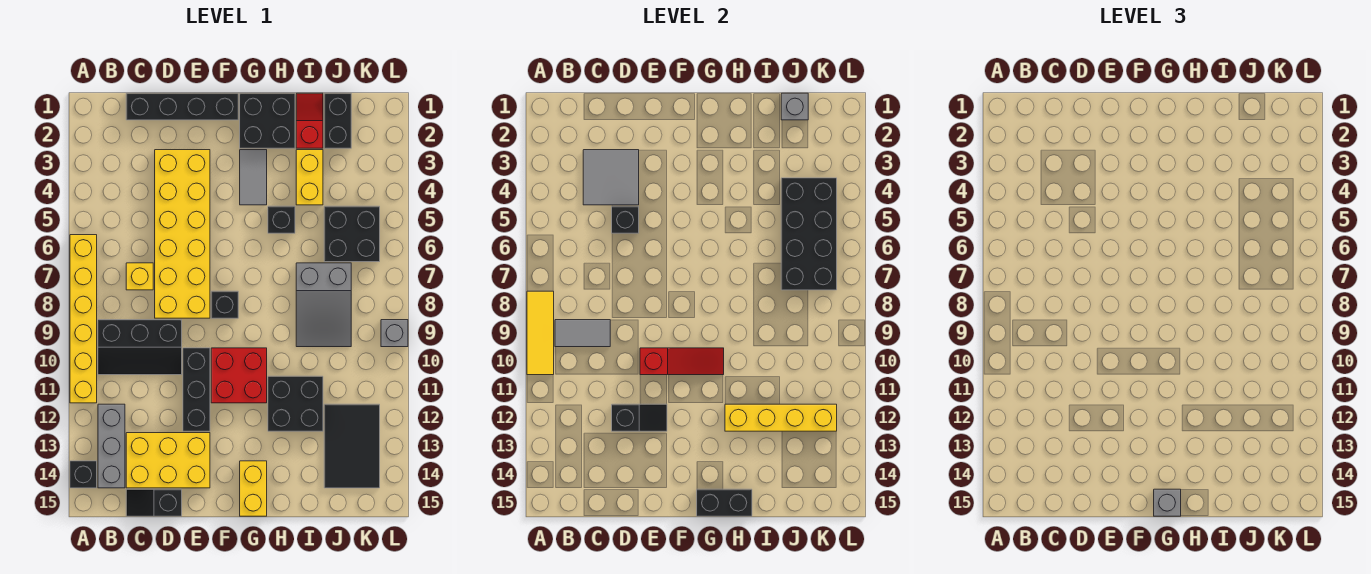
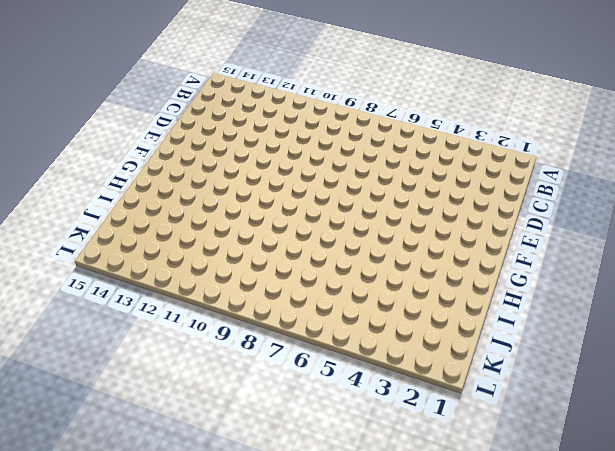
none -> yellow 1x6 brick [70,235,97,403]
none -> black 1x1 brick [70,461,97,488]
none -> black 2x3 slope [98,320,182,375]
none -> grey 1x3 brick [98,404,125,488]

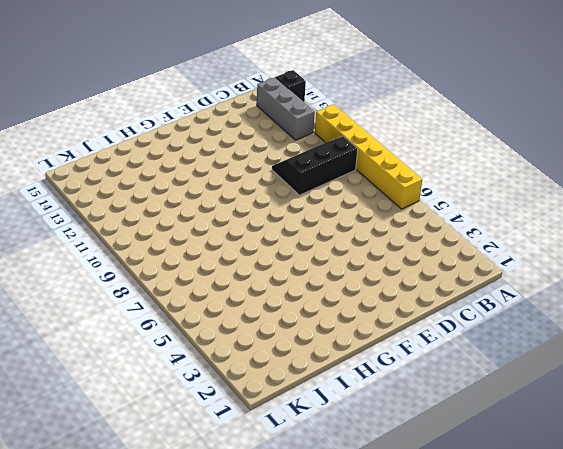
none -> black 1x4 brick [126,93,238,120]
none -> yellow 1x1 brick [126,263,153,290]
none -> yellow 2x3 brick [126,433,210,488]
none -> black 1x2 slope [126,489,182,516]

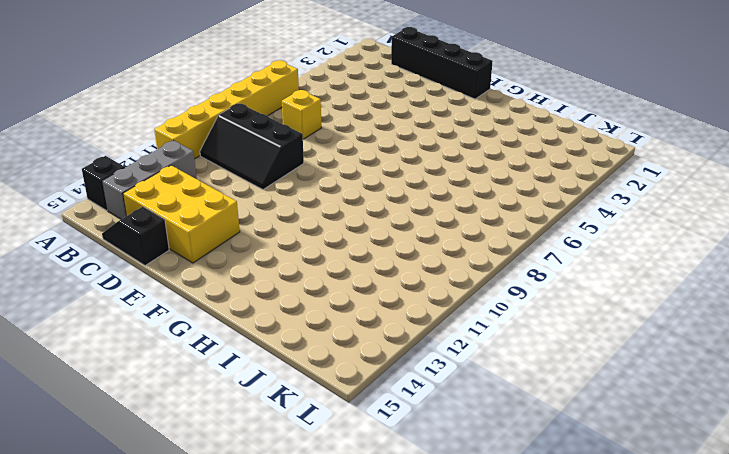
none -> yellow 2x6 brick [155,150,210,318]
none -> black 1x3 brick [183,348,210,431]
none -> black 1x1 brick [211,291,238,318]
none -> red 2x2 brick [211,348,267,403]

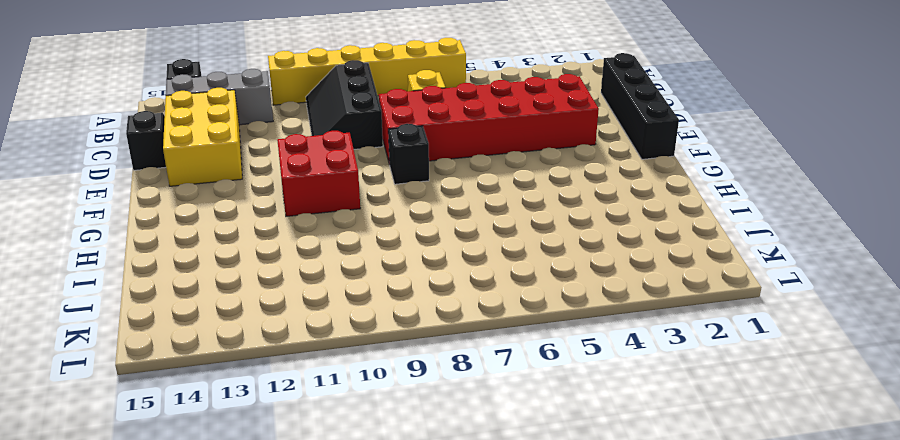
red 2x6 brick [379,74,599,165] -> yellow 2x6 brick [155,150,210,318]
none -> black 1x3 brick [183,348,210,431]
none -> black 2x2 brick [240,93,295,148]
none -> grey 1x2 tile [240,150,267,205]
none -> yellow 1x2 brick [240,461,267,516]

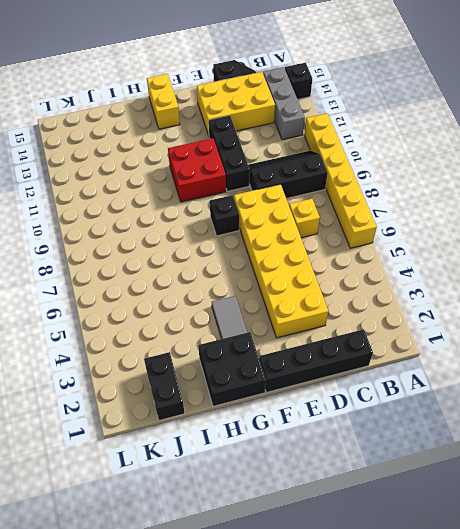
none -> black 1x1 brick [268,206,295,233]
none -> black 2x2 brick [268,376,323,431]
none -> red 1x2 slope [296,93,323,148]
none -> yellow 1x2 brick [296,150,323,205]

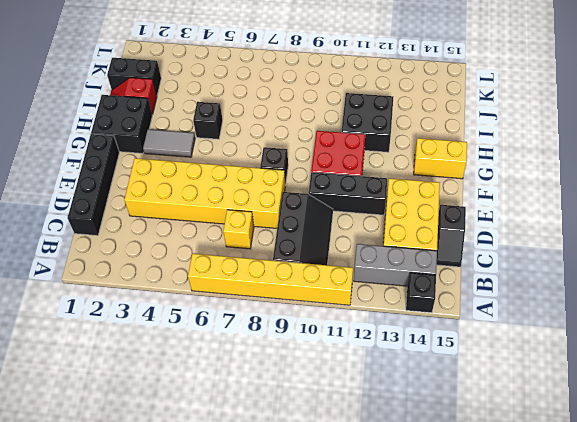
none -> yellow 1x2 brick [296,150,323,205]
none -> grey 2x3 slope [296,263,351,347]
none -> black 2x2 brick [324,206,380,262]
none -> black 2x3 tile [324,404,380,488]

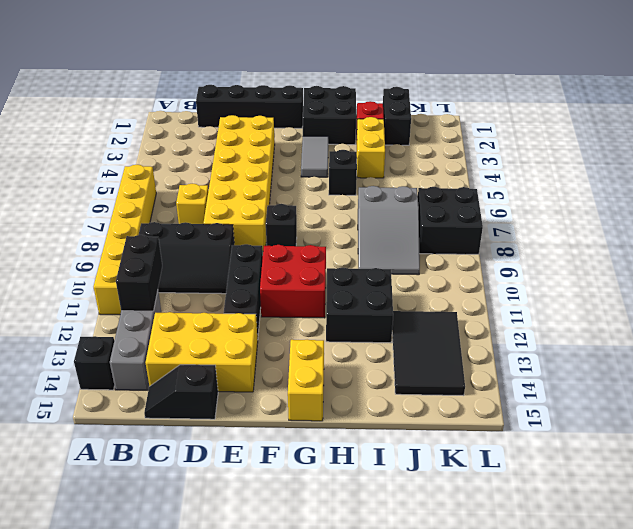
black 1x2 brick [116,235,162,311] -> black 1x2 brick turned to [697,489,752,516]
black 2x2 brick [418,187,483,254] -> black 2x2 brick moved to [324,206,380,262]
none -> grey 1x1 brick [381,320,408,347]
none -> yellow 1x3 tile [527,291,554,375]
none -> grey 1x2 tile [555,320,610,347]
none -> grey 2x2 tile [583,150,639,205]

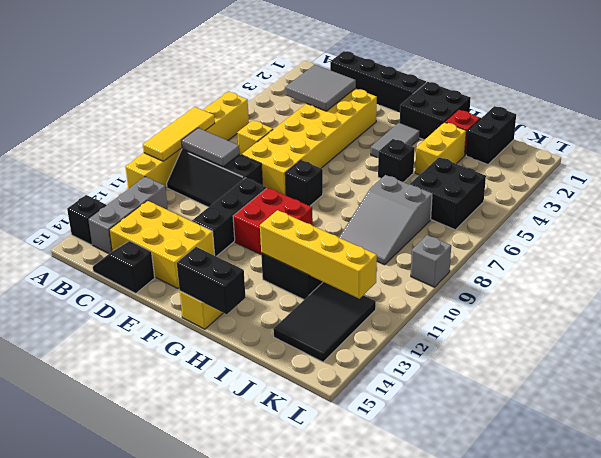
none -> black 1x1 brick [612,206,639,233]
none -> black 1x2 slope [612,404,667,431]
none -> red 1x3 slope [640,348,724,375]
none -> grey 1x1 brick [781,93,808,120]

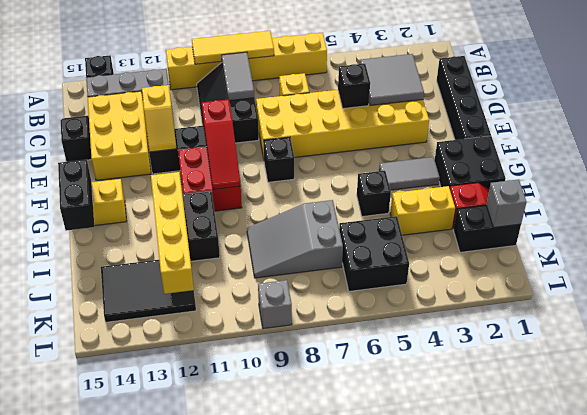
yellow 1x2 slope [142,85,177,152] -> black 1x2 slope [612,404,667,431]
none -> black 2x4 brick [781,178,837,290]
none -> grey 1x1 brick [1154,489,1181,516]

